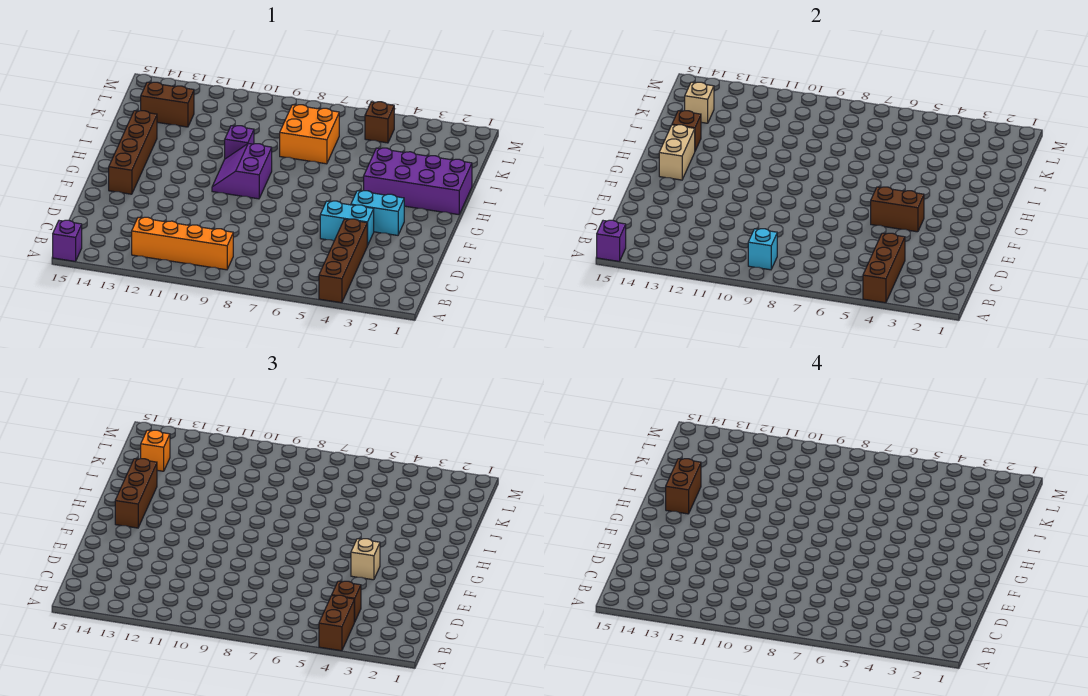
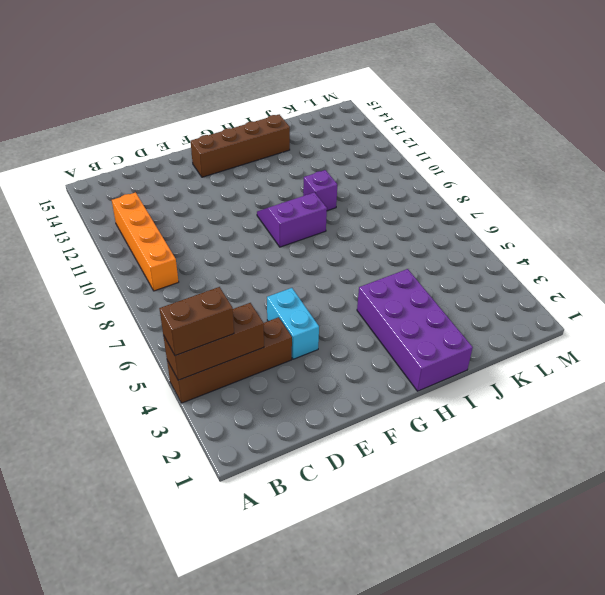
none -> purple 1x1 brick [53,220,82,261]
none -> cyan 1x2 brick [351,191,404,235]
none -> orange 2x2 brick [280,105,339,164]

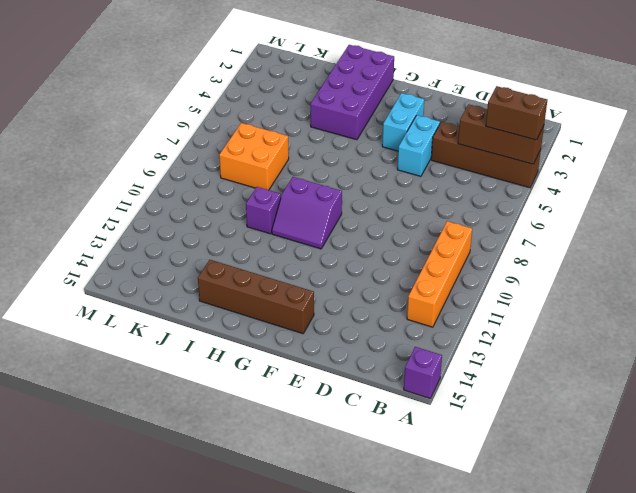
none -> brown 1x2 brick [141,82,194,127]
none -> brown 1x1 brick [365,102,394,143]
none -> purple 1x1 brick [597,220,626,261]

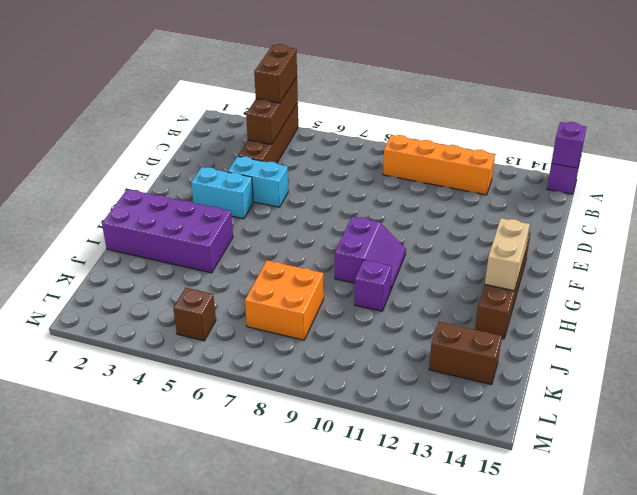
none -> cyan 1x1 brick [748,229,777,270]
none -> brown 1x2 brick [871,187,924,232]
none -> brown 1x1 brick [672,111,701,151]

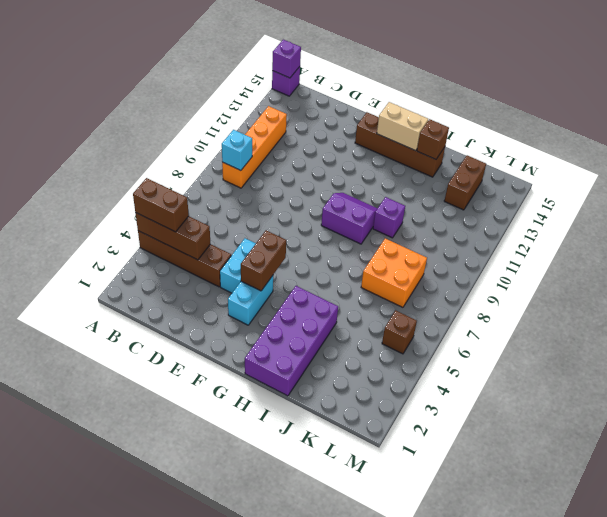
none -> tan 1x1 brick [685,82,714,123]
none -> brown 1x1 brick [332,581,361,622]
none -> tan 1x1 brick [351,539,380,580]

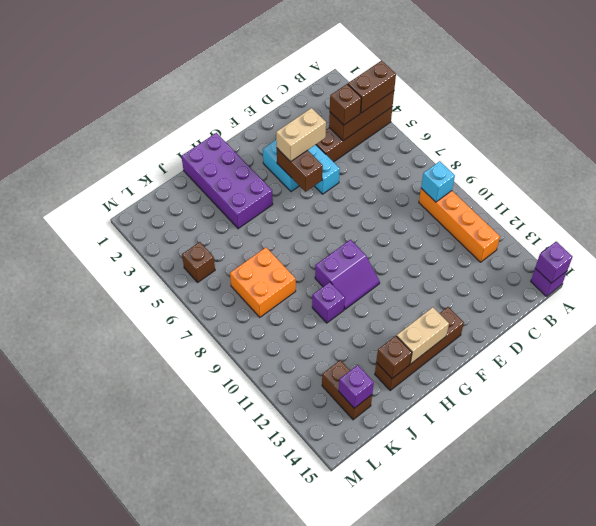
tan 1x2 brick [276,108,326,162] -> tan 1x1 brick [351,539,380,580]
purple 1x1 brick [339,365,374,408] -> tan 1x1 brick [685,82,714,123]
none -> brown 1x3 brick [115,459,157,528]
none -> orange 1x1 brick [141,430,170,471]
none -> brown 1x2 brick [666,459,701,514]

